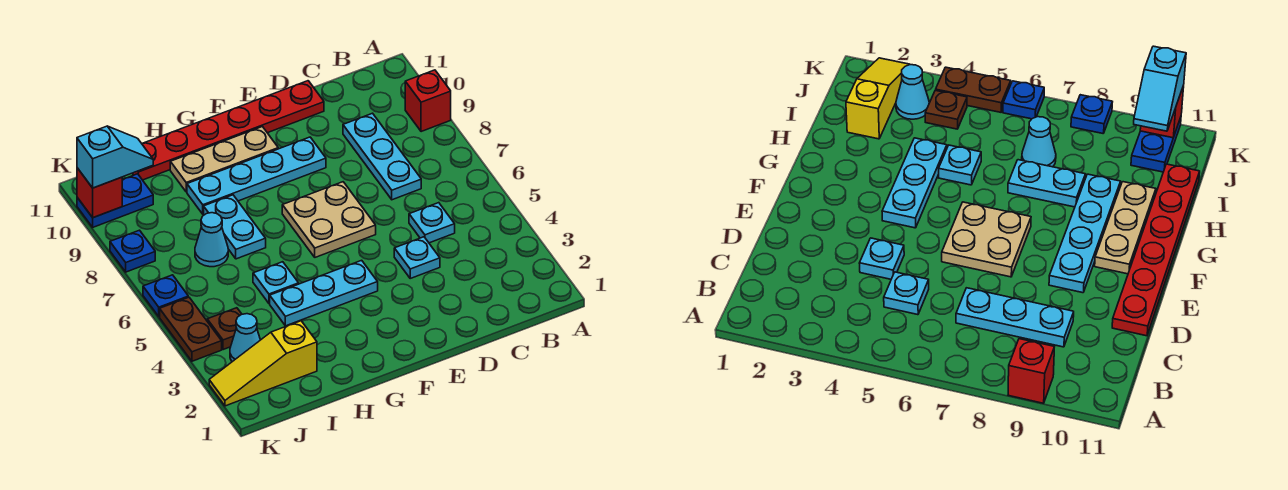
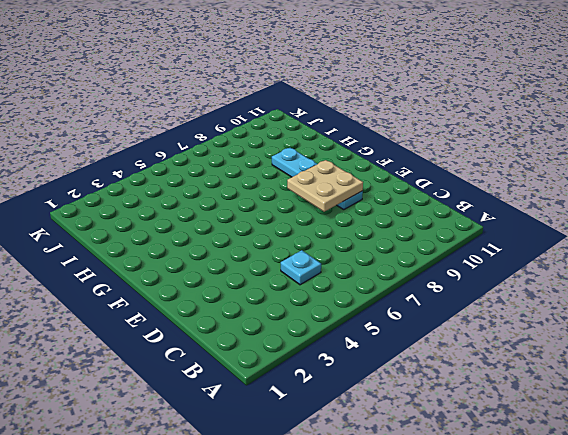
tan 2x2 plate [287,160,363,212] -> tan 2x2 plate moved to [282,182,376,257]
none -> red 1x1 brick [405,70,451,132]
none -> cyan 1x3 plate [343,113,421,200]
none -> cyan 1x1 plate [394,237,440,278]

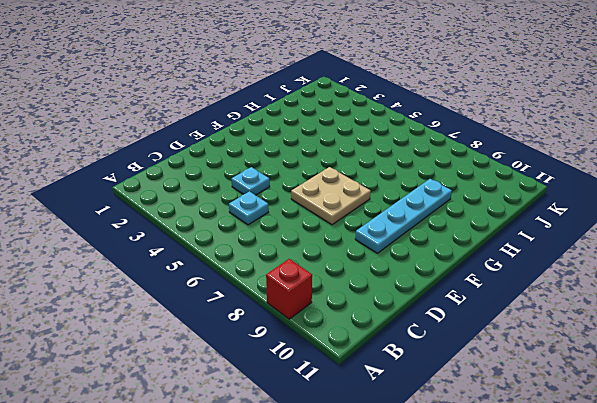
none -> cyan 1x3 plate [343,113,421,200]
none -> red 1x6 plate [132,81,324,180]
none -> cyan 1x3 plate [270,260,378,326]

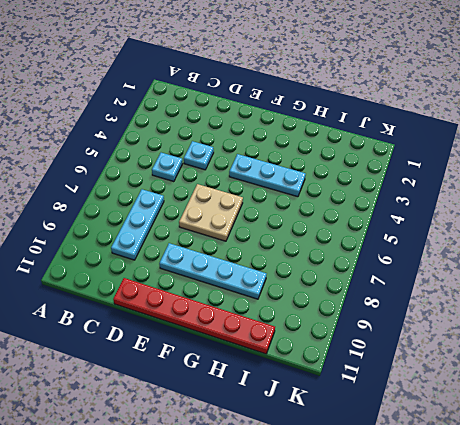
none -> red 1x1 brick [405,70,451,132]
none -> tan 1x3 plate [170,127,278,192]
none -> cyan 1x1 plate [253,262,299,303]

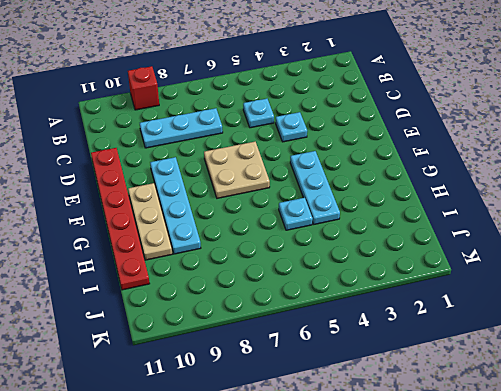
none -> cyan 1x2 plate [204,195,266,259]
none -> yellow 1x3 slope [209,321,317,406]
none -> cyan 1x1 cone [195,213,228,267]

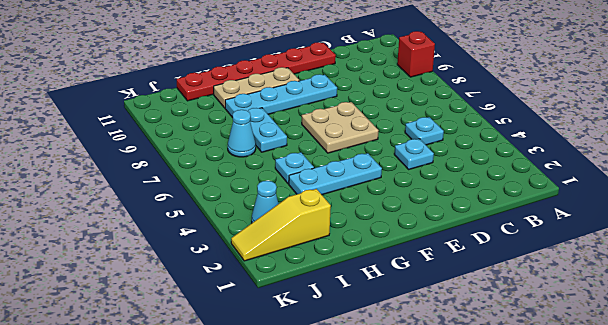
none -> cyan 1x3 plate [343,113,421,200]
none -> brown 1x1 plate [207,308,242,350]
none -> blue 1x2 plate [77,174,153,227]

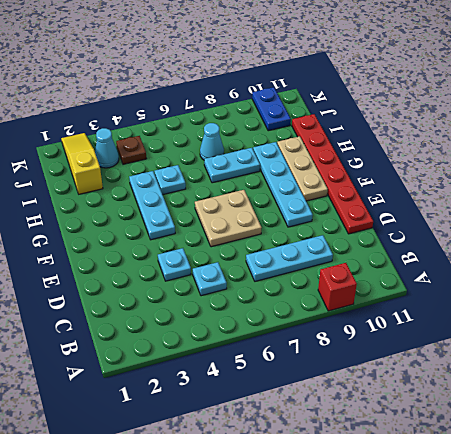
none -> brown 1x2 plate [160,297,222,361]
none -> blue 1x1 plate [143,275,188,317]
none -> blue 1x1 plate [110,230,155,272]

